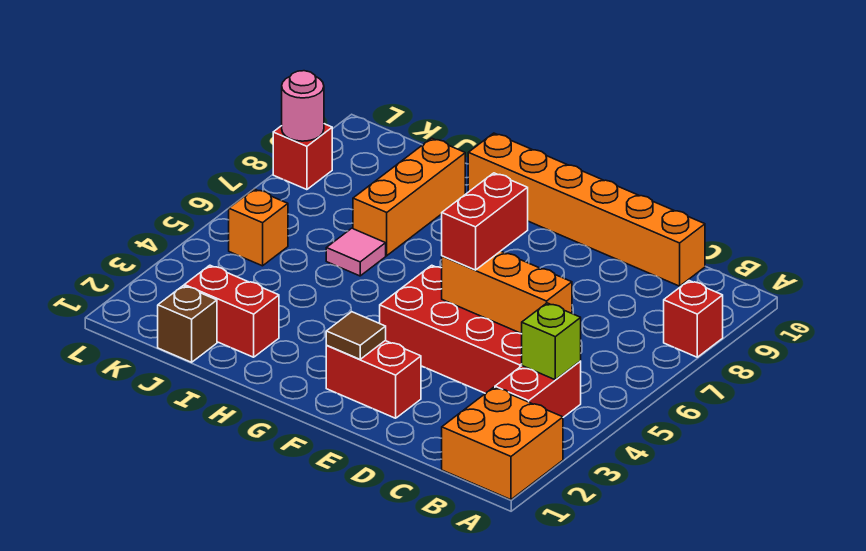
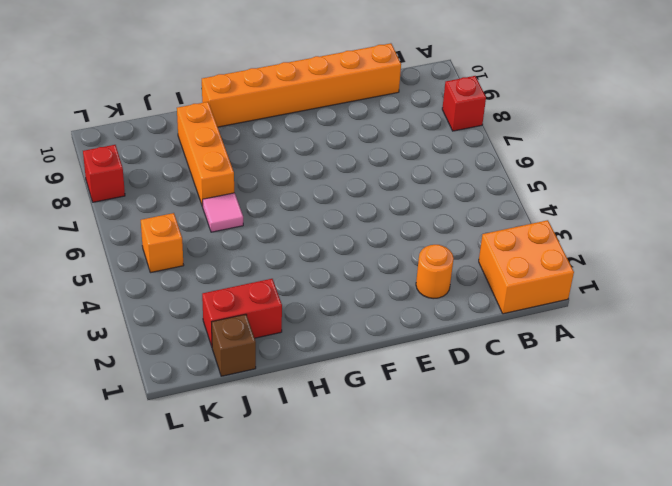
orange 1x1 round brick [416,245,454,299] -> none
none -> red 1x2 brick [495,361,581,417]
none -> red 2x4 brick [380,265,522,393]
none -> red 1x2 brick [326,341,421,418]

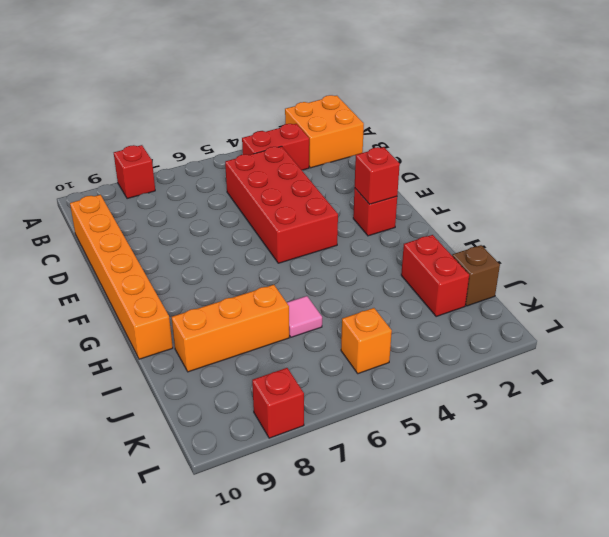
red 1x1 brick [353,188,397,236] -> red 1x2 brick [326,341,421,418]
red 1x1 brick [355,147,400,204] -> brown 1x1 tile [326,312,386,359]
none -> lime 1x1 brick [522,303,581,380]
none -> orange 1x3 brick [442,251,572,334]
none -> pink 1x1 round brick [282,71,324,141]

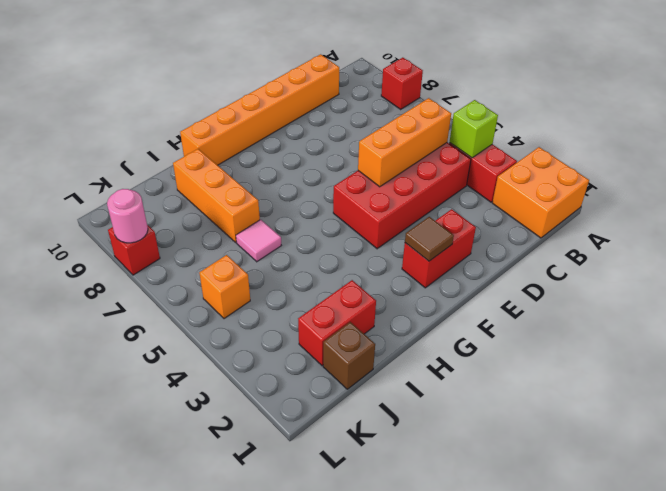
none -> red 1x2 brick [442,173,528,270]

